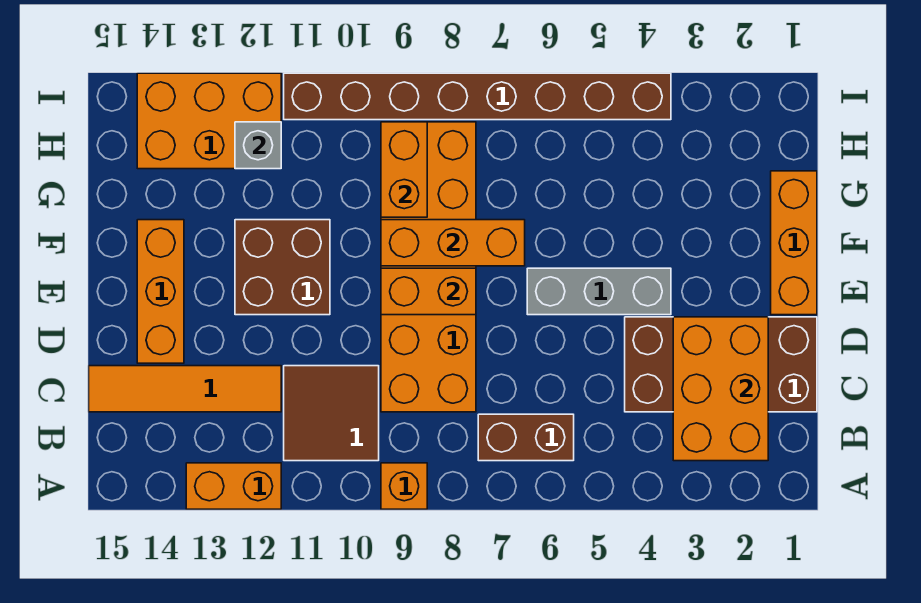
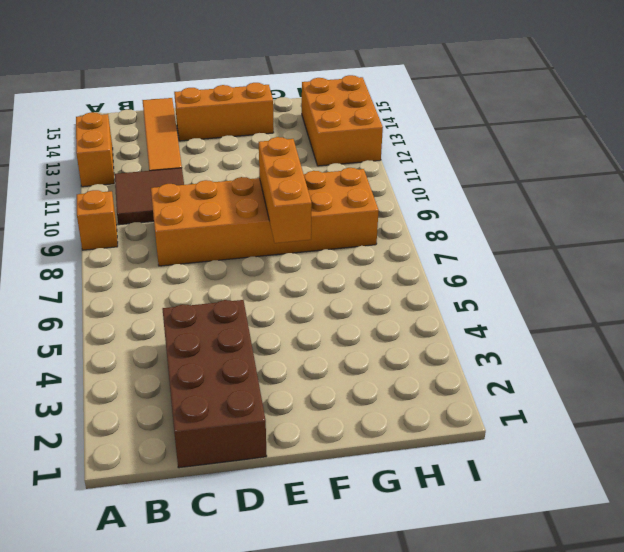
none -> brown 1x2 brick [478,414,574,461]
none -> orange 1x3 brick [771,171,817,315]
none -> grey 1x3 brick [527,268,671,315]

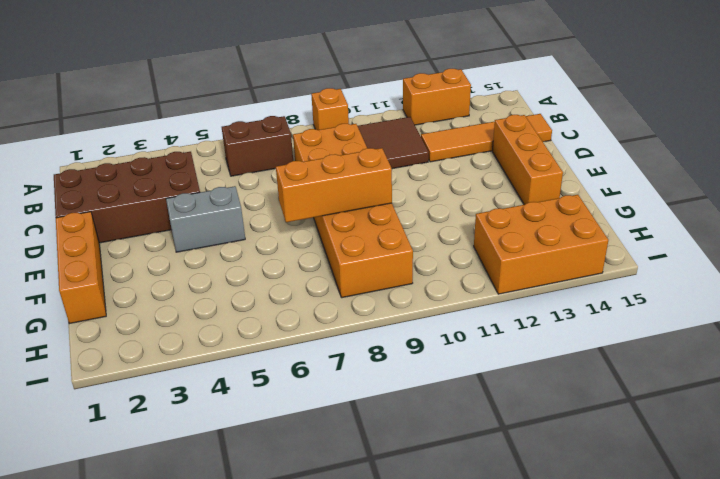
grey 1x2 brick [166,186,245,252] -> grey 1x3 brick [527,268,671,315]
none -> brown 2x2 brick [235,220,330,315]
none -> brown 1x8 brick [284,73,671,120]
none -> orange 2x3 brick [673,317,768,461]

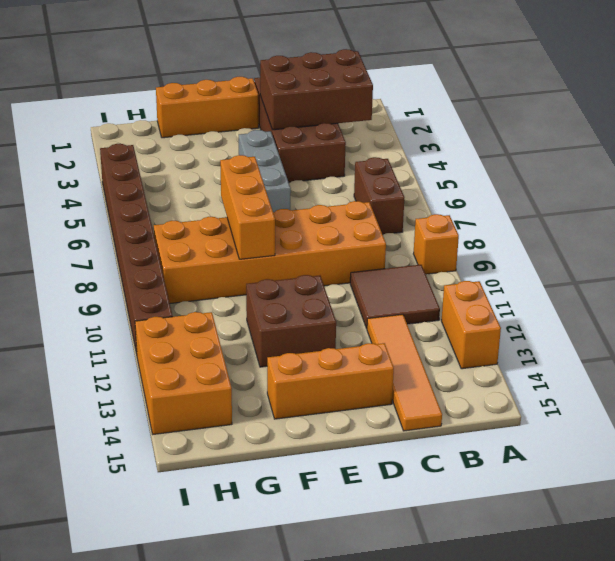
brown 2x3 brick [260,49,373,130] -> orange 2x3 brick [673,317,768,461]
none -> orange 1x2 brick [381,268,476,315]
none -> orange 1x2 brick [381,122,427,217]
none -> grey 1x1 brick [235,122,281,169]

